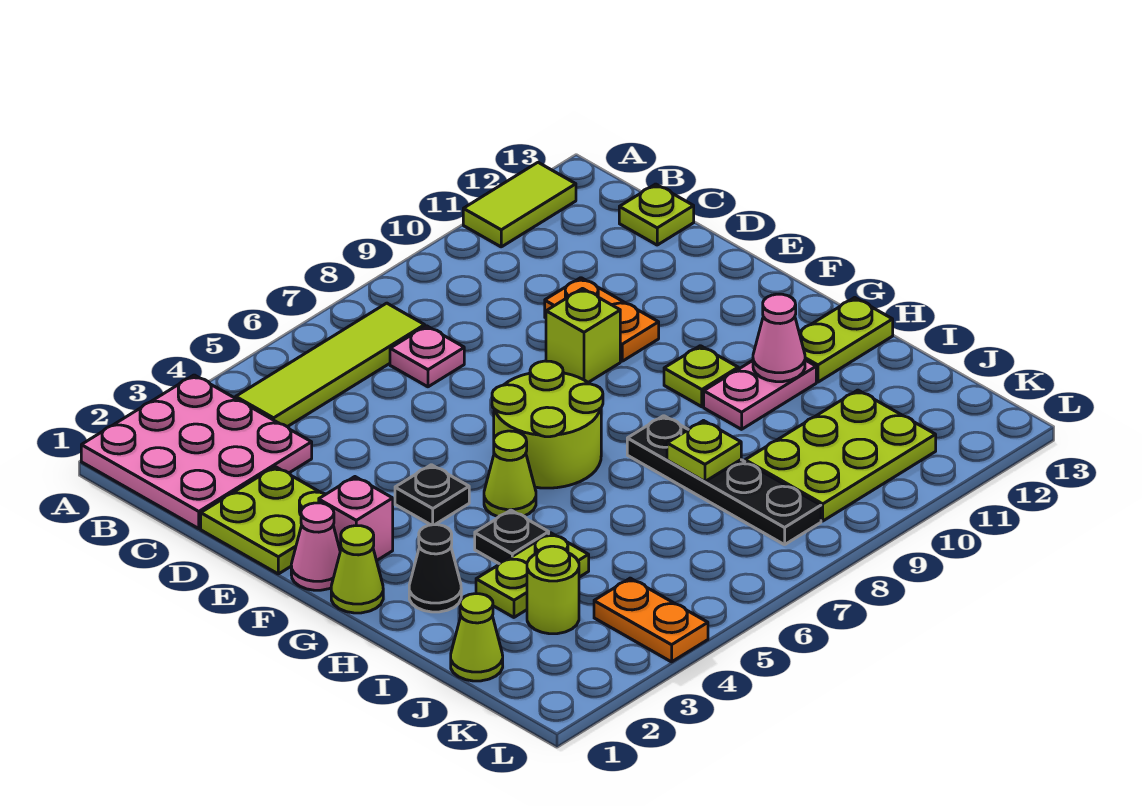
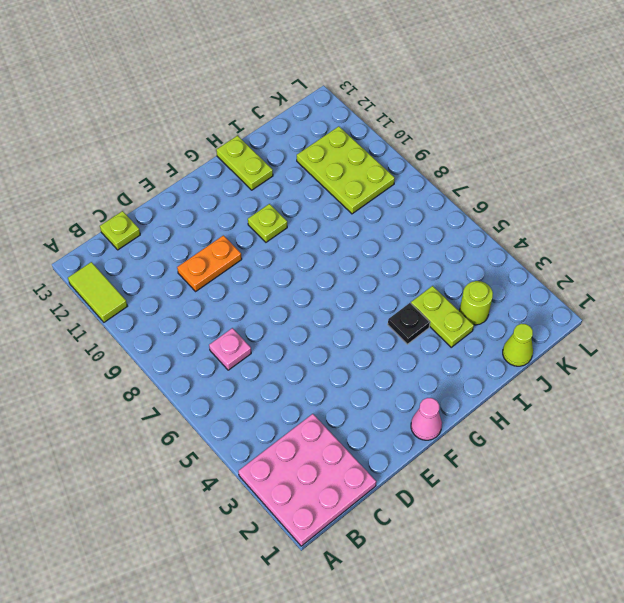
none -> lime 1x4 tile [236,303,425,427]
none -> lime 2x2 plate [201,467,326,574]
none -> lime 1x1 brick [546,289,620,382]

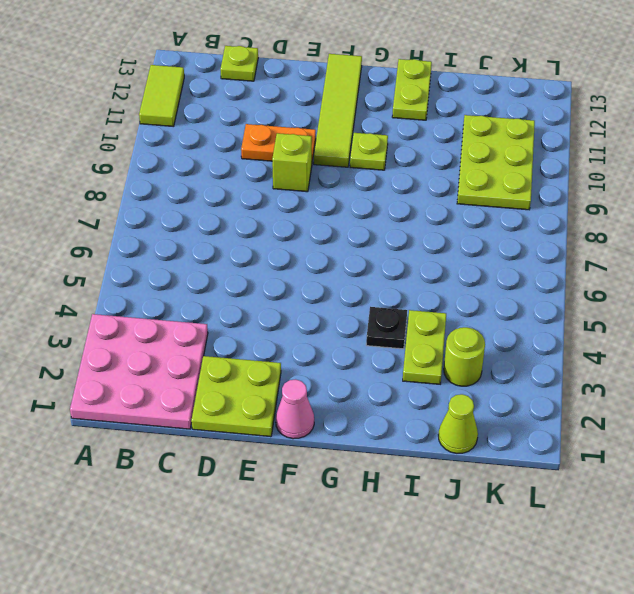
lime 1x4 tile [314,54,362,167] -> lime 1x4 tile moved to [236,303,425,427]
none -> pink 1x1 plate [390,326,464,387]
none -> pink 1x1 brick [319,477,393,561]
none -> black 1x1 plate [395,465,469,525]

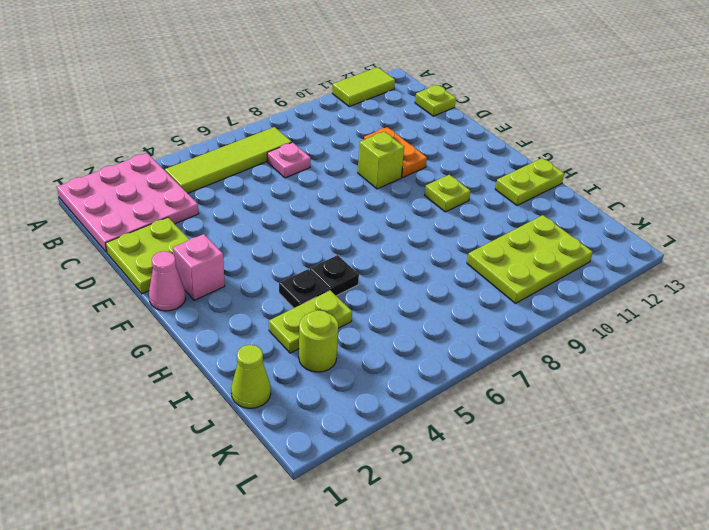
black 1x1 plate [310,255,359,296] -> black 1x1 plate moved to [395,465,469,525]
none -> lime 2x2 round brick [492,361,603,488]
none -> lime 1x1 cone [331,526,383,613]
none -> lime 1x1 cone [484,431,536,517]

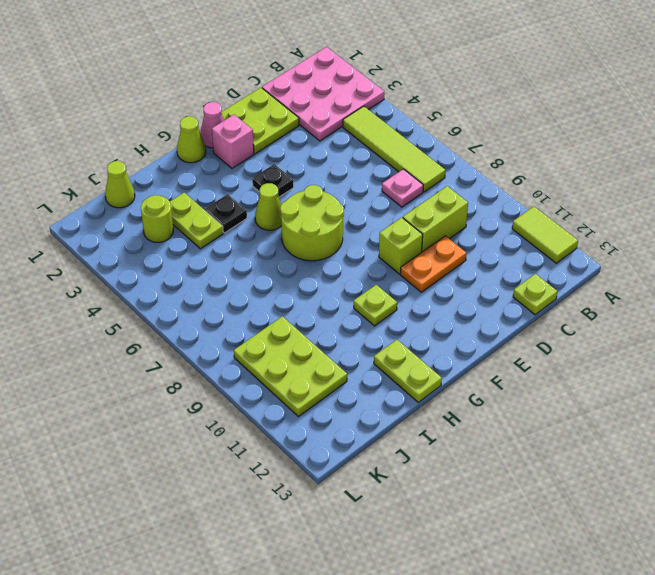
lime 1x2 brick [403,186,468,252] -> none
none -> black 1x1 cone [409,525,461,612]
none -> black 1x4 plate [627,416,821,545]
none -> pink 1x2 plate [704,360,816,429]

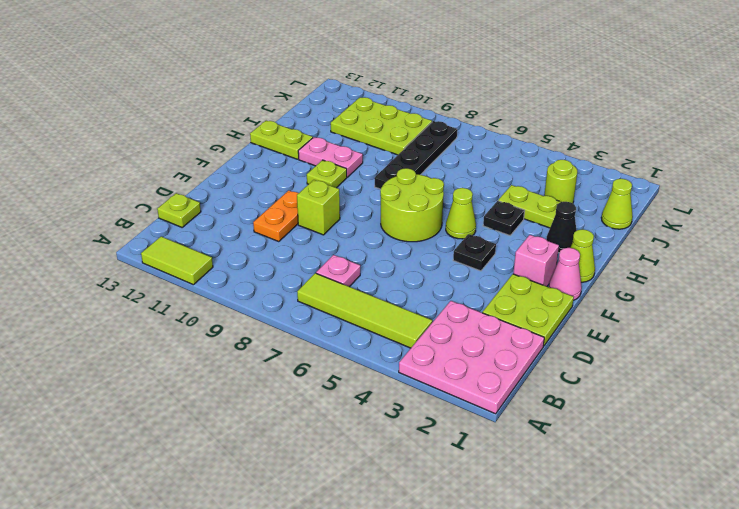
none -> orange 1x2 plate [594,578,708,662]
none -> pink 1x1 cone [753,294,805,382]
none -> lime 1x1 plate [667,421,741,481]

